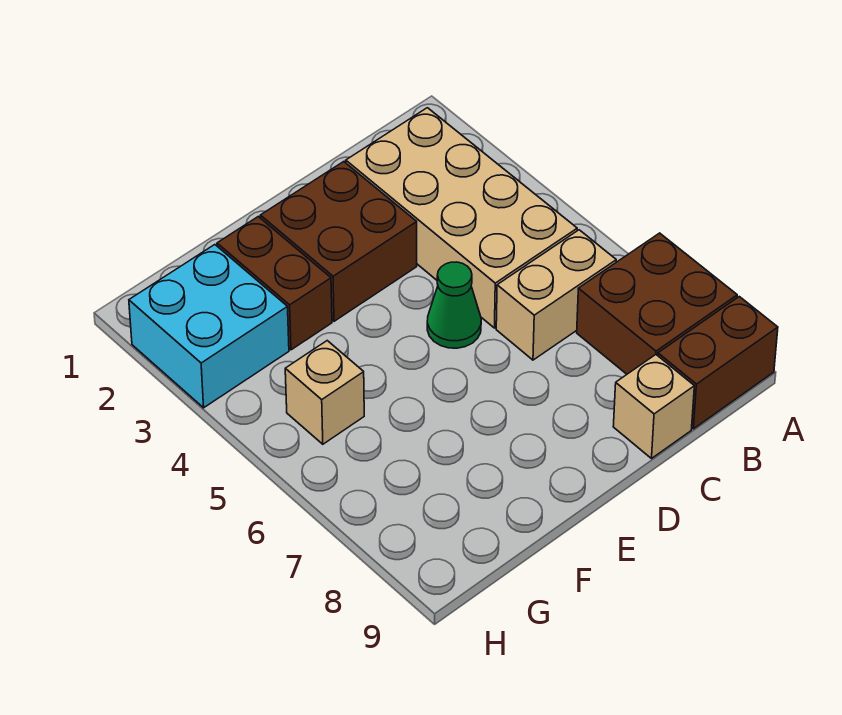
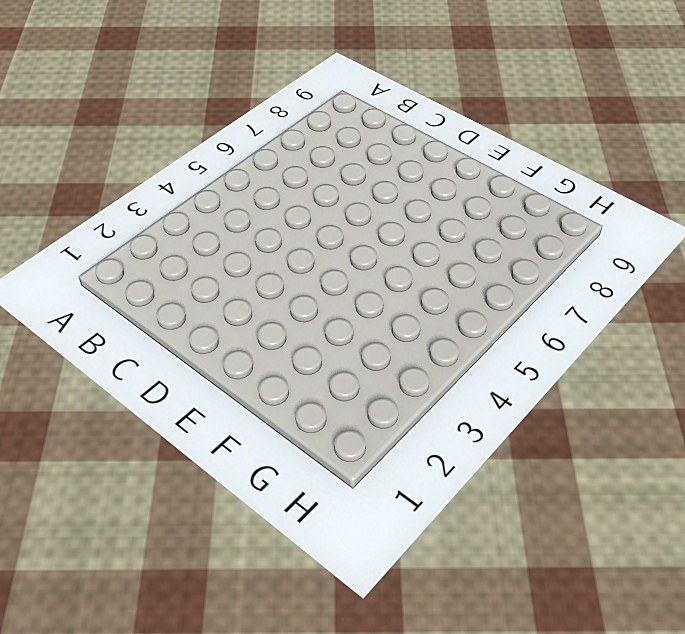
none -> brown 2x2 brick [577,233,737,374]
none -> brown 1x2 brick [658,297,778,429]

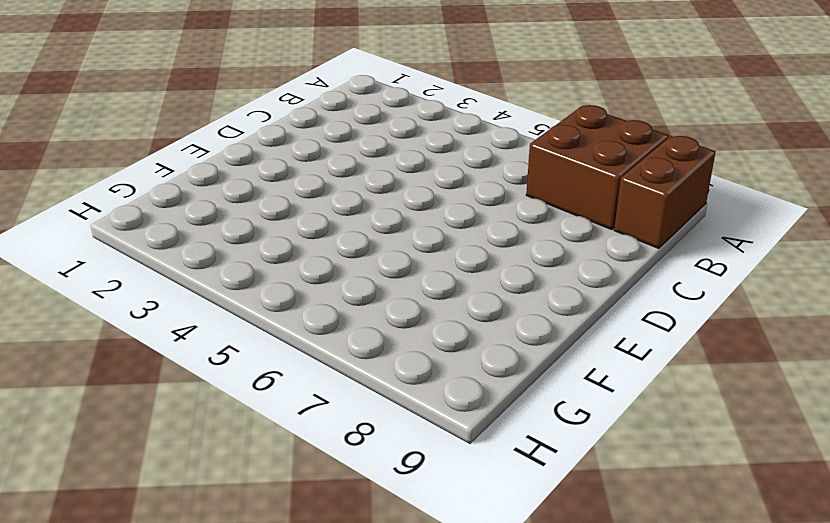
none -> tan 2x4 brick [346,108,577,328]
none -> tan 1x2 brick [496,230,616,360]

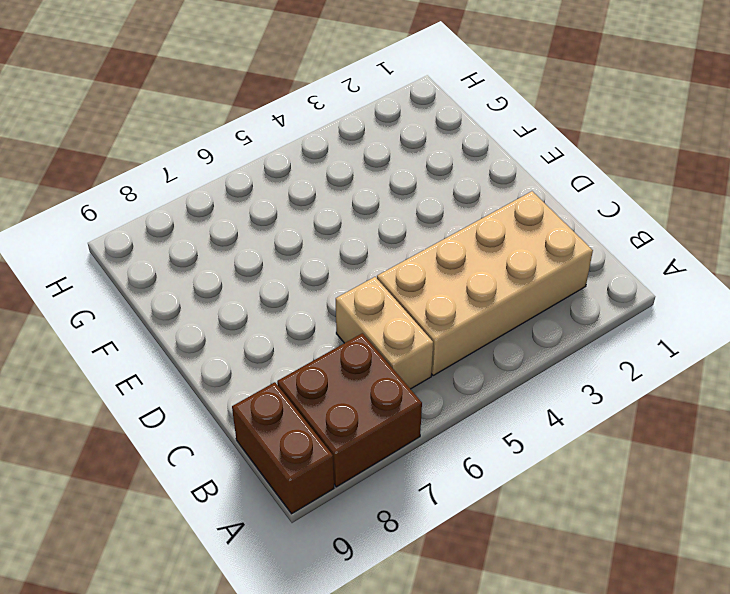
none -> tan 1x1 brick [613,355,694,458]
none -> brown 2x2 brick [260,162,417,321]

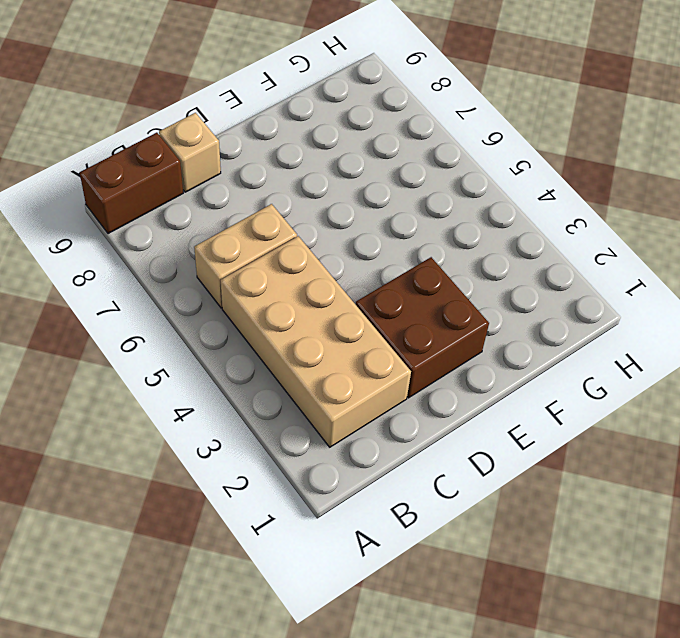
none -> brown 2x2 brick [577,233,737,374]
none -> green 1x1 cone [427,262,481,348]

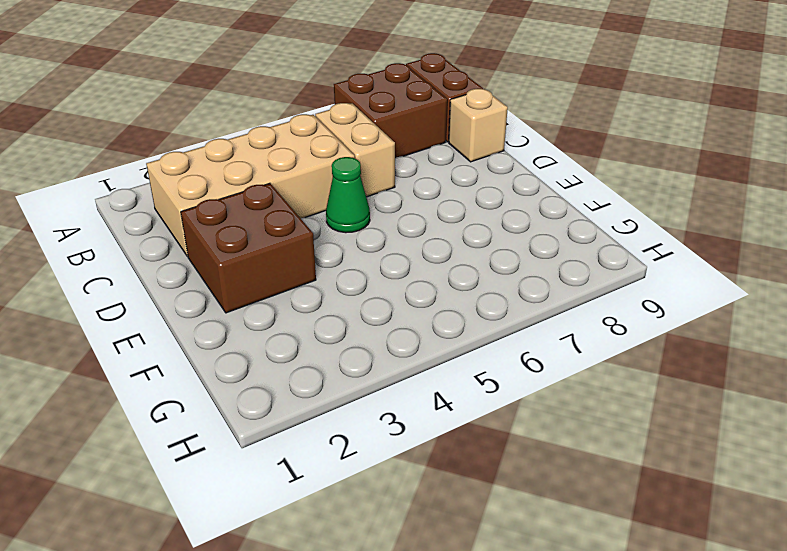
none -> brown 1x2 brick [217,217,332,350]
none -> cyan 2x2 brick [129,245,289,408]

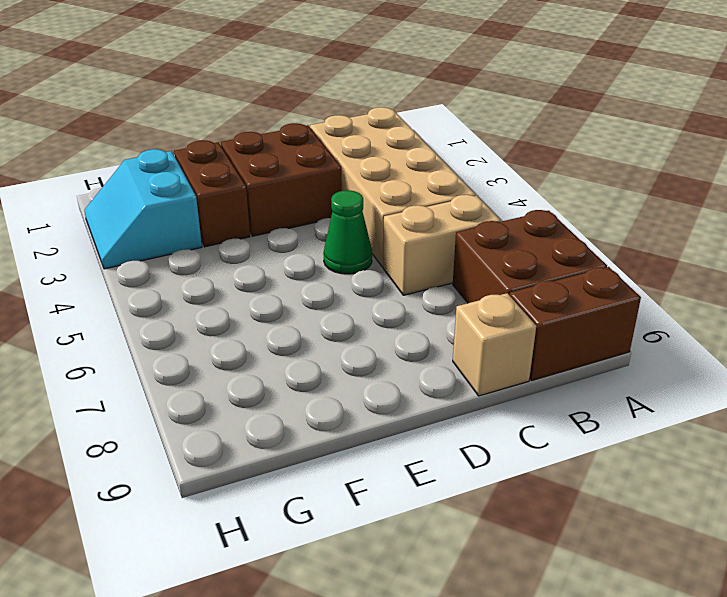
cyan 2x2 slope [84,149,202,269] -> cyan 2x2 brick [129,245,289,408]
none -> tan 1x1 brick [285,341,364,444]

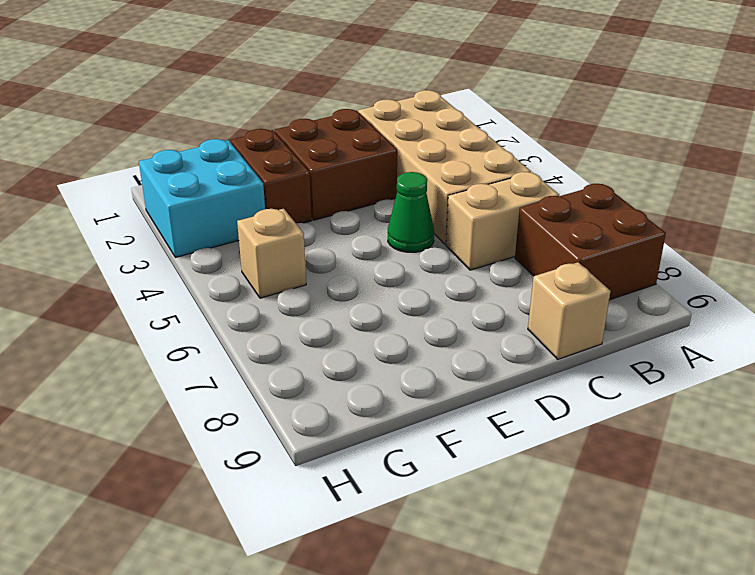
none -> brown 1x2 brick [658,297,778,429]

